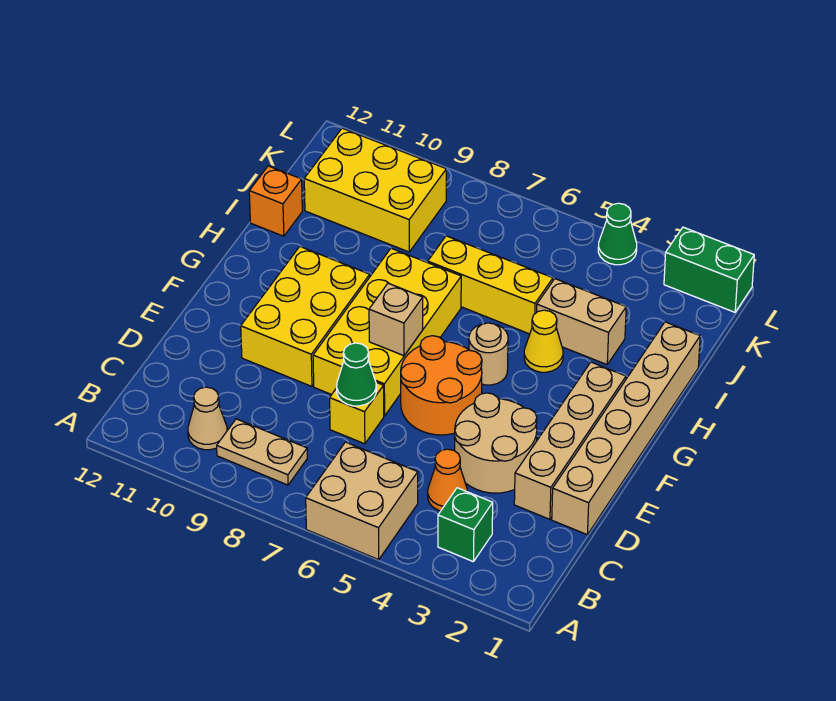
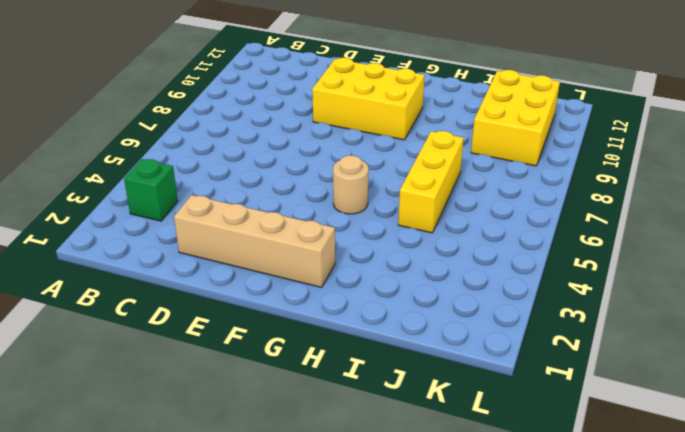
none -> tan 2x2 brick [306,442,418,560]
none -> tan 1x2 plate [217,419,307,485]
none -> tan 1x1 cone [188,387,227,450]

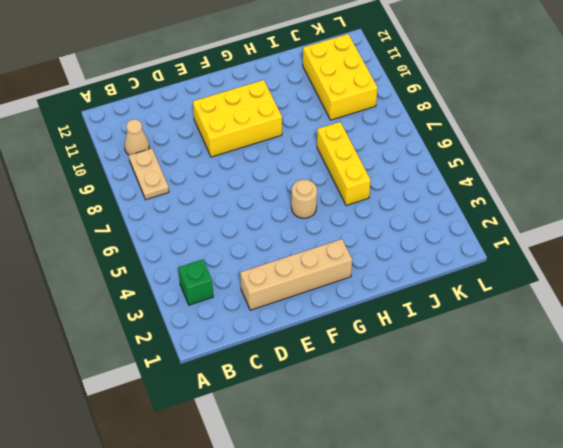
none -> tan 2x2 brick [306,442,418,560]
none -> orange 1x1 cone [428,449,467,511]
none -> tan 1x6 brick [552,322,700,535]

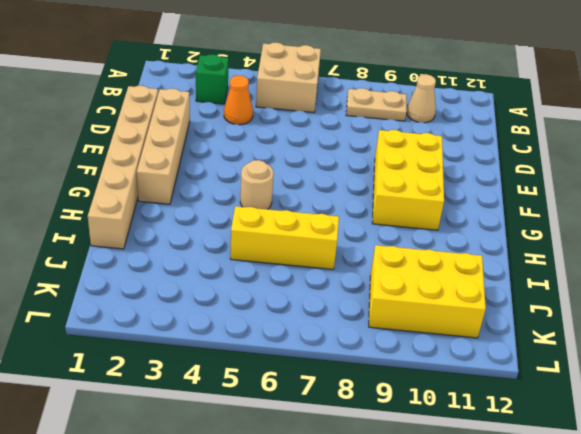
none -> tan 2x2 round brick [455,393,537,493]
none -> yellow 1x1 brick [330,382,384,444]
none -> orange 2x2 round brick [401,336,482,435]

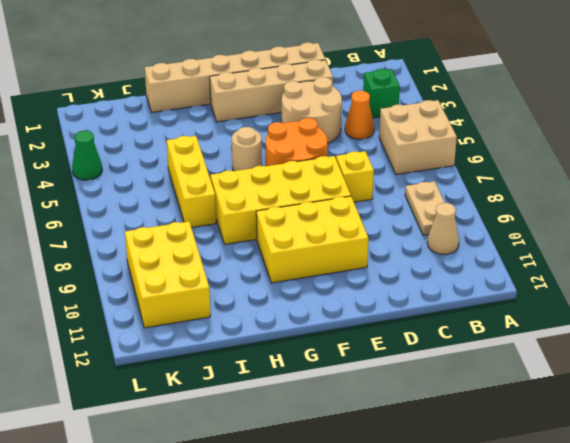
none -> yellow 1x1 cone [524,310,563,372]
none -> tan 1x2 brick [537,279,626,365]
none -> orange 1x1 brick [249,166,302,236]

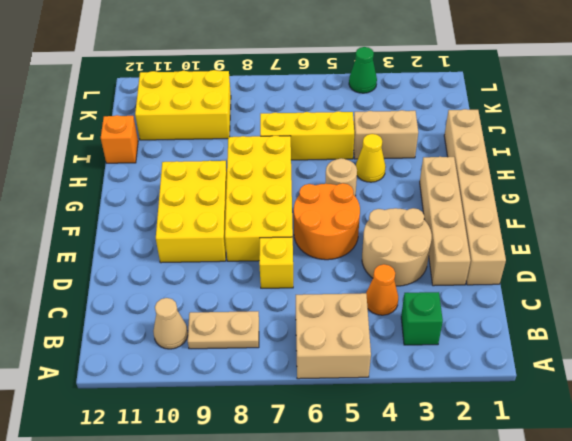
none -> green 1x2 brick [664,227,754,312]
none -> green 1x1 cone [337,343,376,406]
none -> tan 1x1 brick [369,283,423,356]

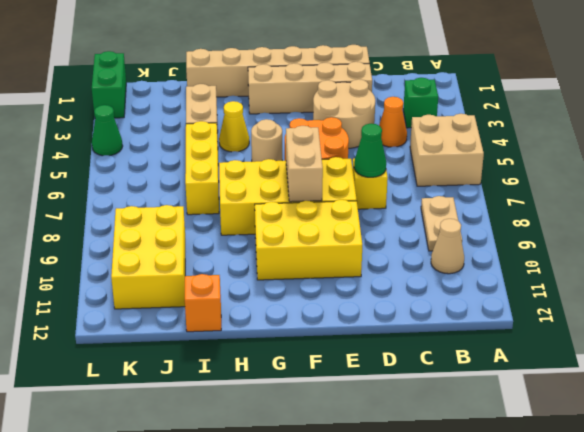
tan 1x2 brick [286,126,323,202] -> tan 1x1 brick [369,283,423,356]

